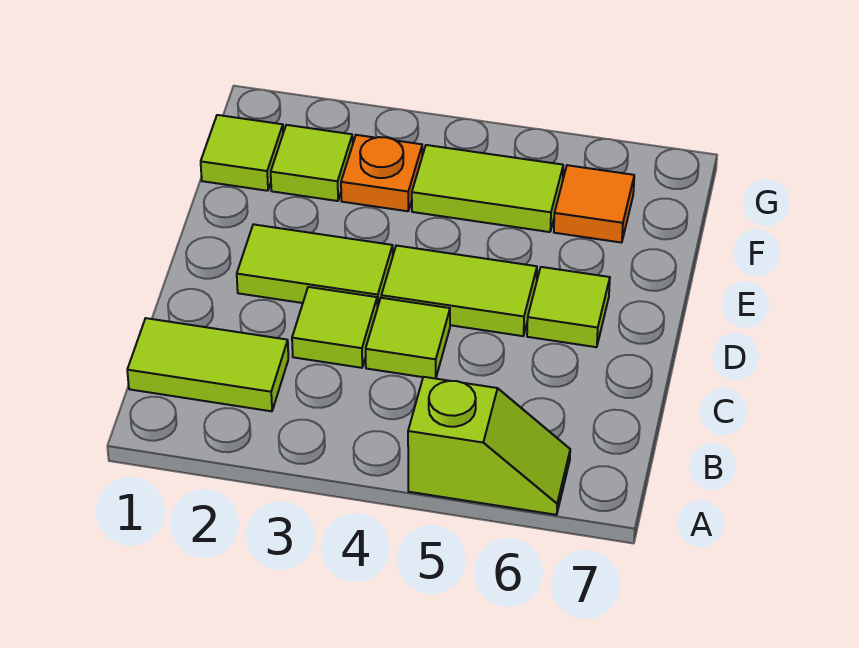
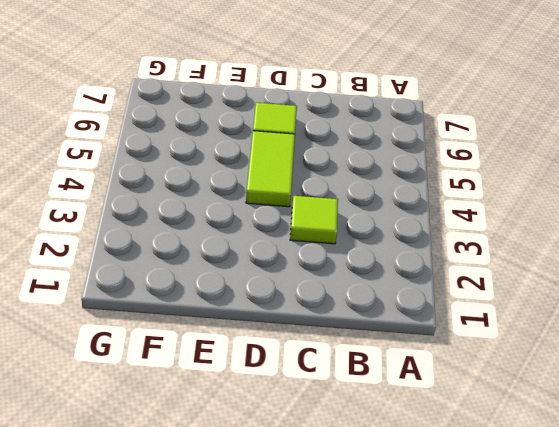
none -> lime 1x2 slope [408,377,570,515]
none -> lime 1x2 tile [127,318,288,411]
none -> lime 1x1 tile [366,298,450,379]

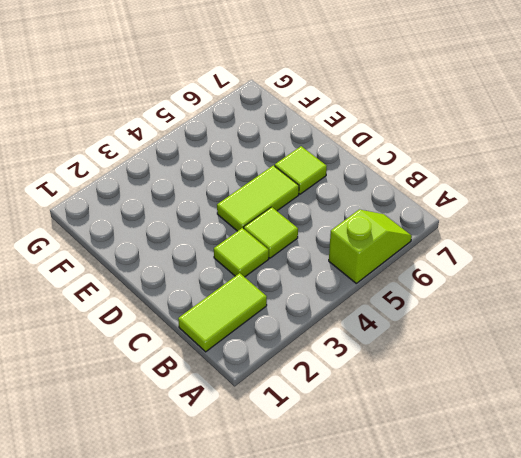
none -> lime 1x2 tile [237,224,393,308]
none -> lime 1x1 tile [201,115,283,191]
none -> lime 1x1 tile [271,125,353,201]

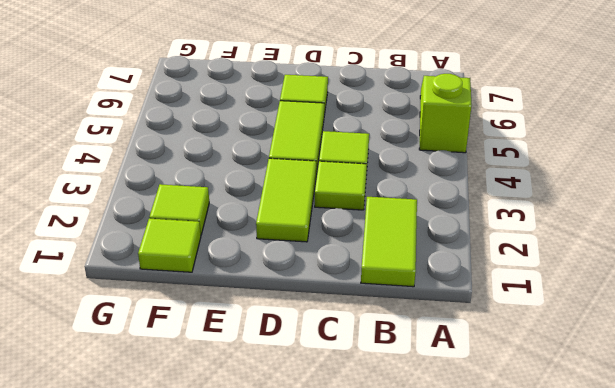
none -> orange 1x1 plate [341,135,422,211]
none -> lime 1x2 tile [412,145,563,232]
none -> orange 1x1 tile [554,165,634,243]

